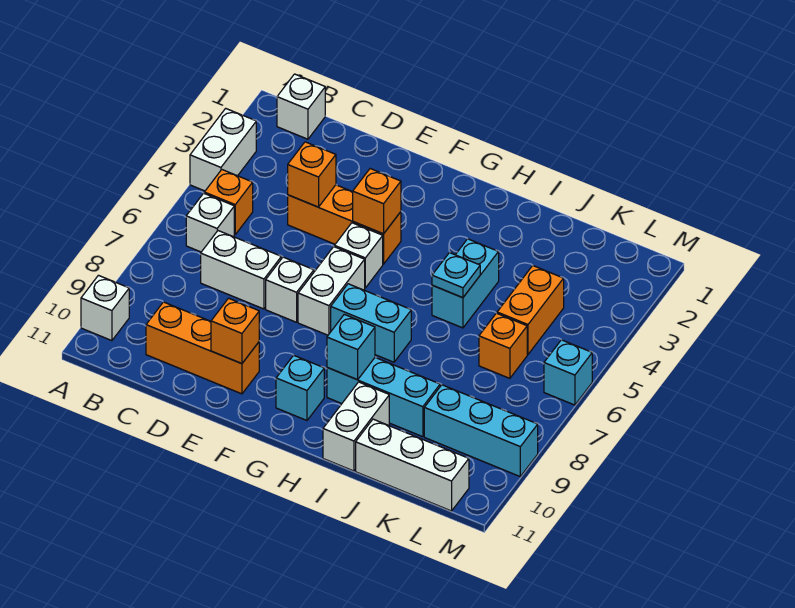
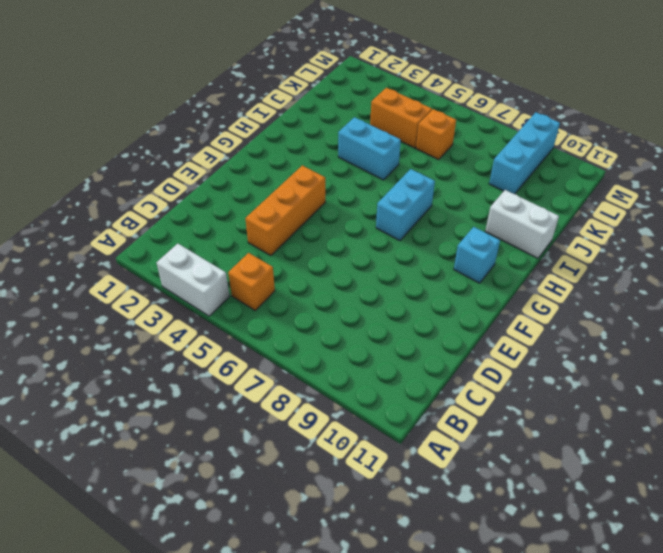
none -> white 1x1 brick [81,275,129,341]
none -> white 1x1 brick [277,74,325,139]
none -> white 1x1 brick [186,193,234,252]

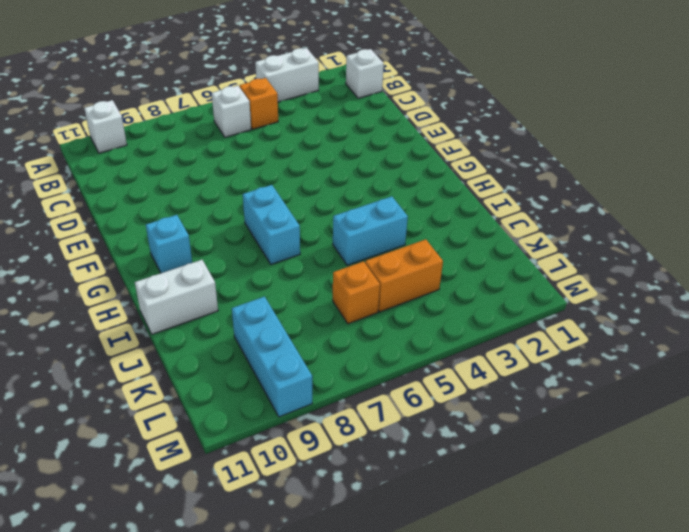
none -> white 1x2 brick [201,231,281,309]
none -> orange 1x3 brick [146,302,259,394]
none -> orange 1x3 brick [288,185,401,264]

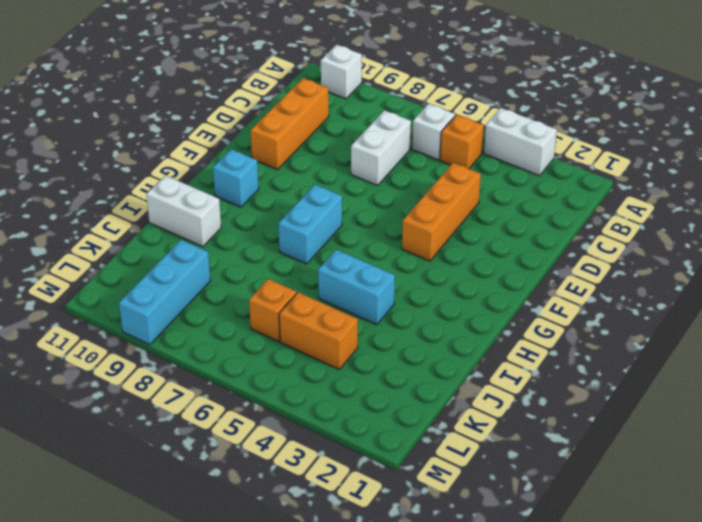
none -> white 1x1 brick [277,74,325,139]
none -> white 1x1 brick [266,257,314,322]
none -> white 1x1 brick [334,223,383,288]

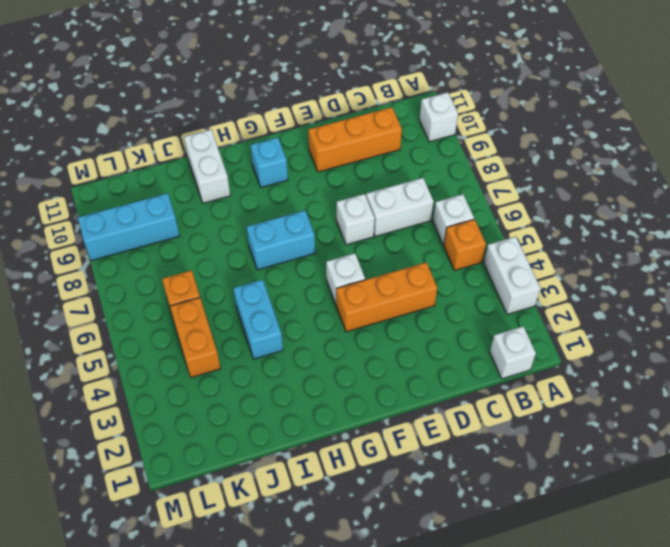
none -> white 1x2 brick [298,247,365,335]
none -> cyan 1x3 brick [327,358,440,437]
none -> white 1x3 brick [356,419,469,511]

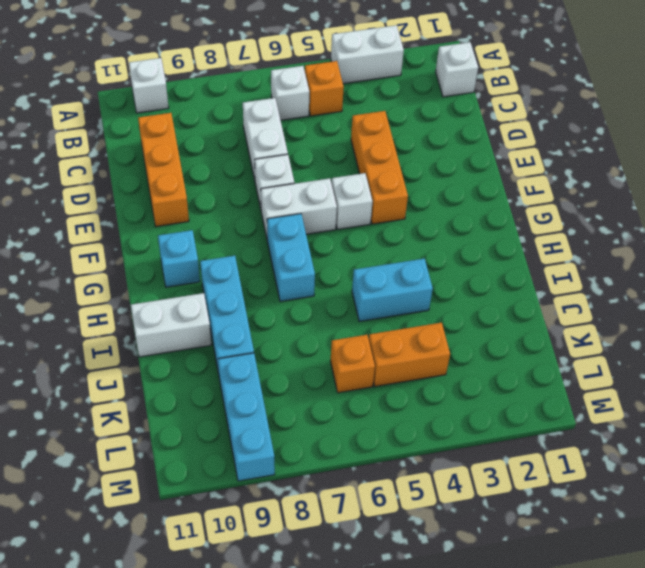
none -> white 1x3 brick [356,419,469,511]
none -> cyan 1x1 brick [544,340,592,405]
none -> orange 1x1 brick [288,142,336,207]

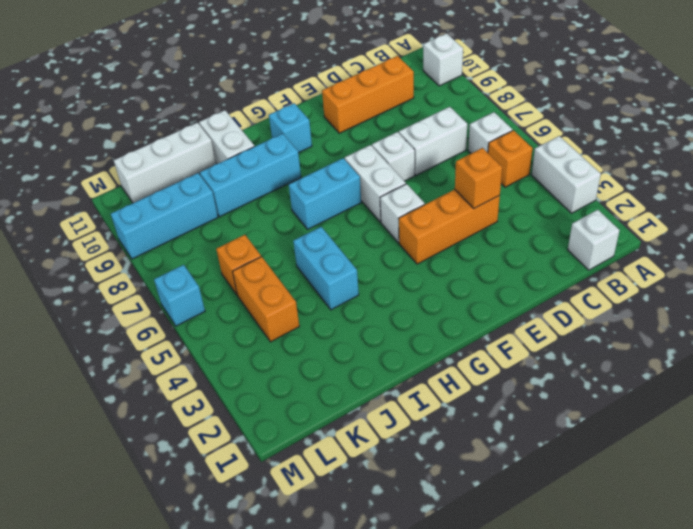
none -> orange 1x1 brick [211,298,259,364]
none -> orange 1x1 brick [353,169,401,234]
none -> cyan 1x1 brick [327,314,375,380]

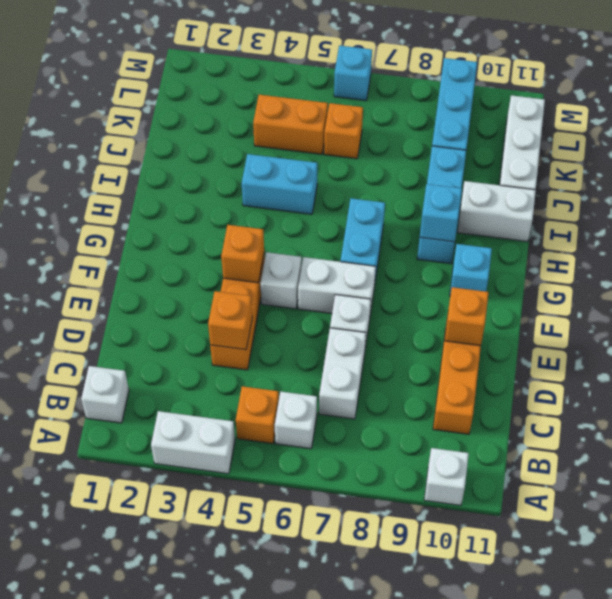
none -> cyan 1x1 plate [432,253,480,298]

